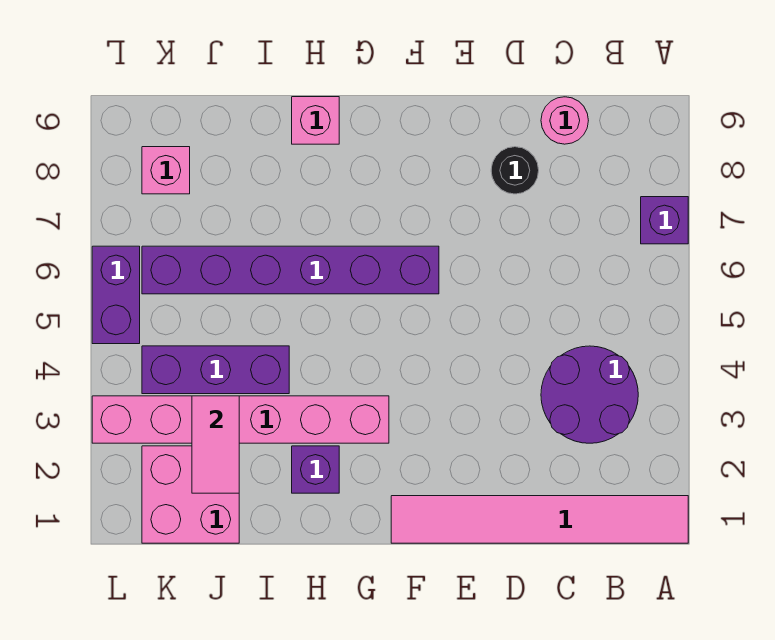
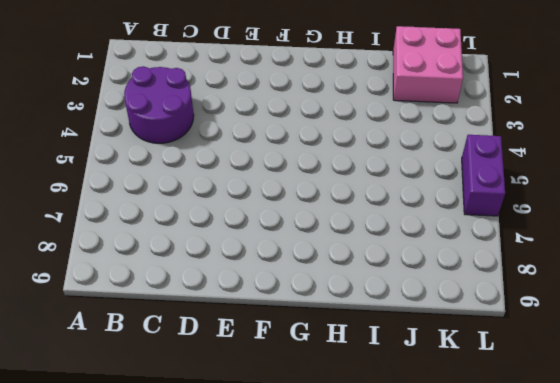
none -> pink 1x6 tile [391,496,688,543]
none -> purple 1x1 brick [641,197,688,244]
none -> pink 1x1 round brick [541,97,588,144]

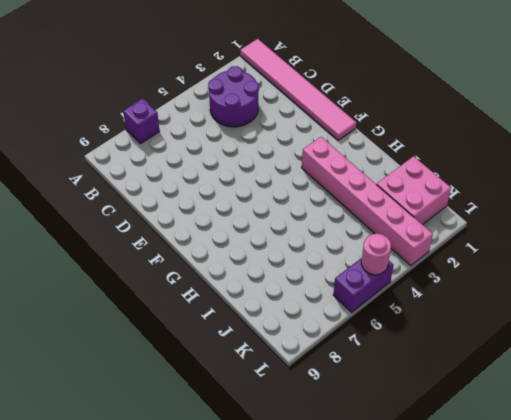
pink 1x1 round brick [361,234,391,275] -> pink 1x1 round brick moved to [541,97,588,144]
none -> black 1x1 round brick [491,147,539,194]
none -> purple 1x6 brick [142,246,439,294]
none -> purple 1x1 brick [292,446,339,493]

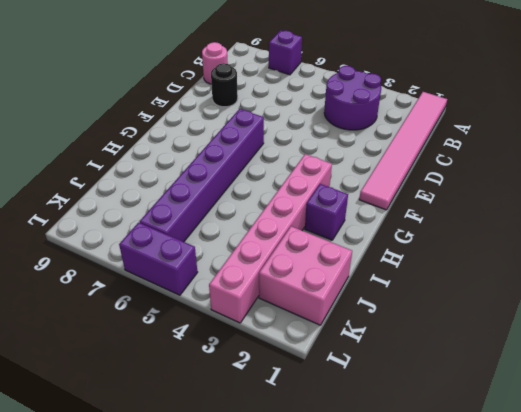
none -> pink 1x1 brick [292,97,339,144]
none -> purple 1x3 brick [142,346,289,394]
none -> pink 1x1 brick [142,147,190,194]

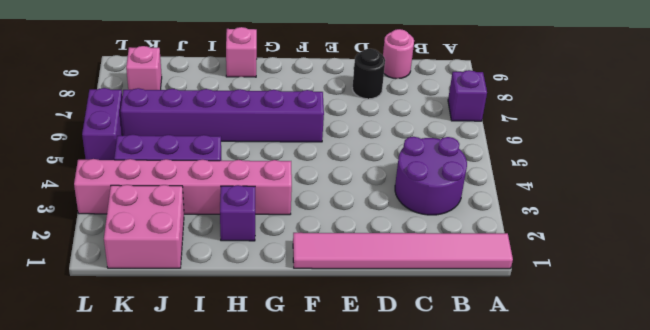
none -> pink 1x2 tile [192,396,239,493]

